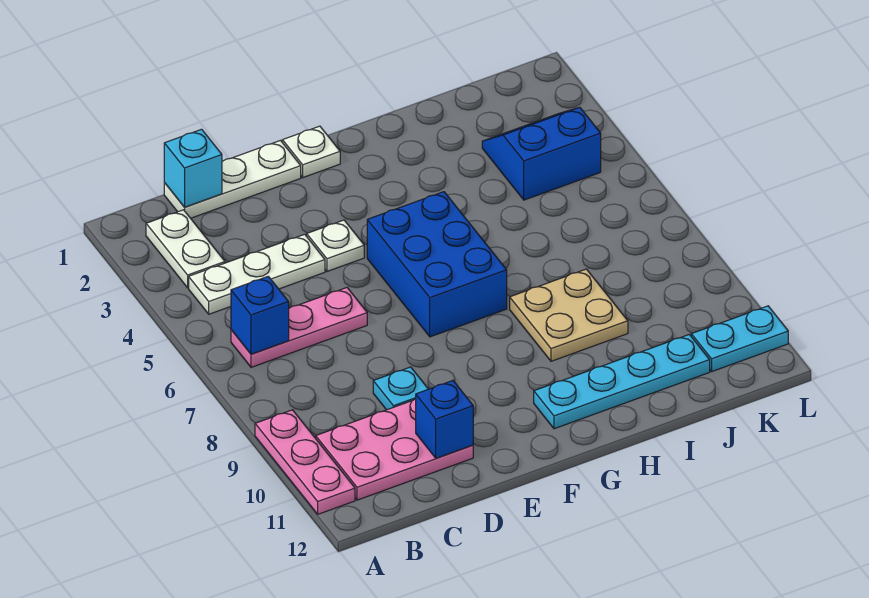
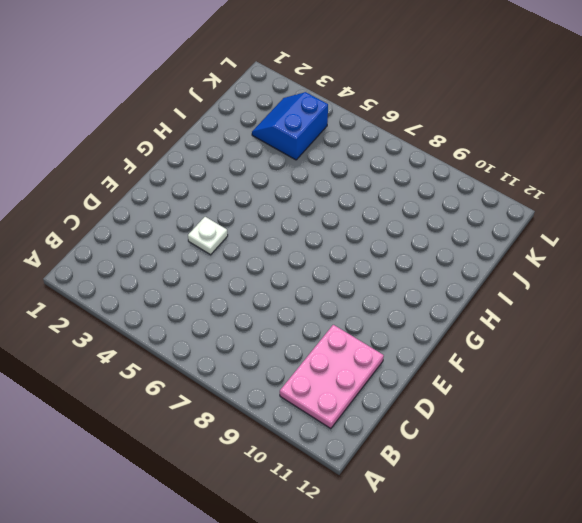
none -> pink 1x3 plate [255,410,355,514]
none -> white 1x2 plate [146,210,225,288]
none -> white 1x3 plate [189,234,325,314]

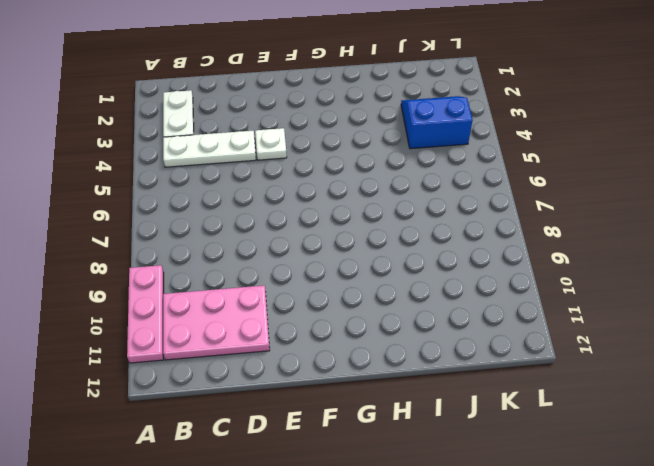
none -> pink 1x3 plate [231,288,367,367]
none -> white 1x3 plate [164,141,301,218]
none -> cyan 1x1 plate [373,367,428,410]

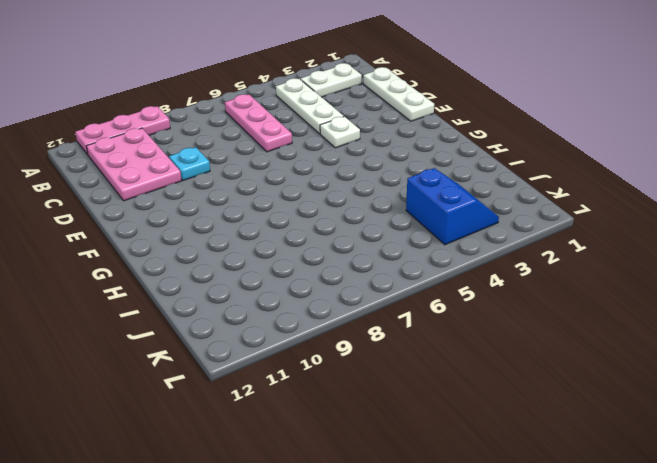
none -> white 1x1 plate [282,126,340,177]
none -> blue 2x3 brick [367,192,507,337]
none -> cyan 1x4 plate [534,334,710,429]

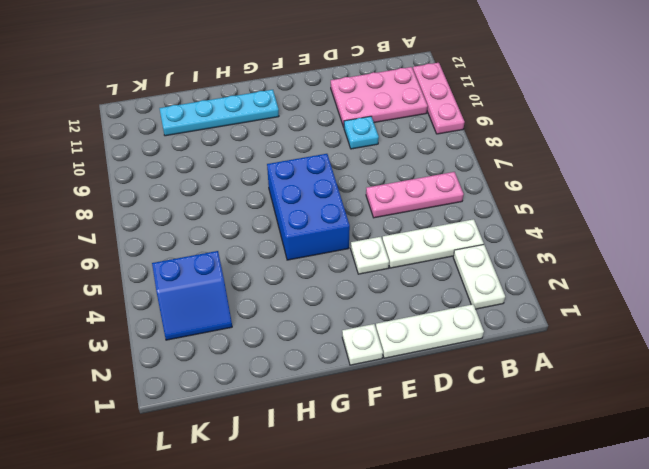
none -> tan 2x2 plate [510,269,628,361]
none -> cyan 1x2 plate [691,306,788,371]
none -> blue 1x1 brick [231,276,289,354]

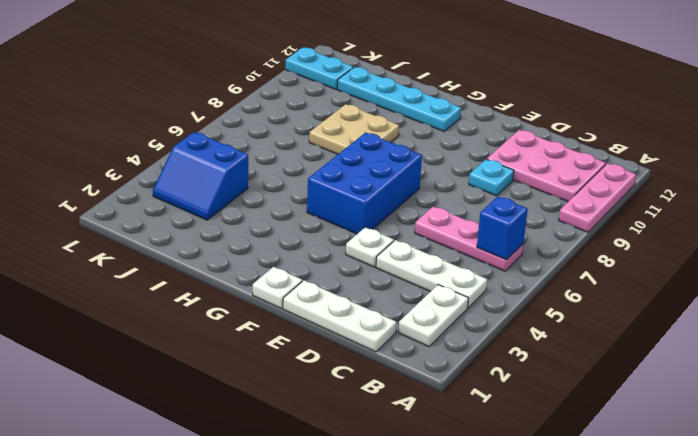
none -> cyan 1x1 brick [164,129,222,207]
none -> blue 1x1 brick [416,381,473,458]

